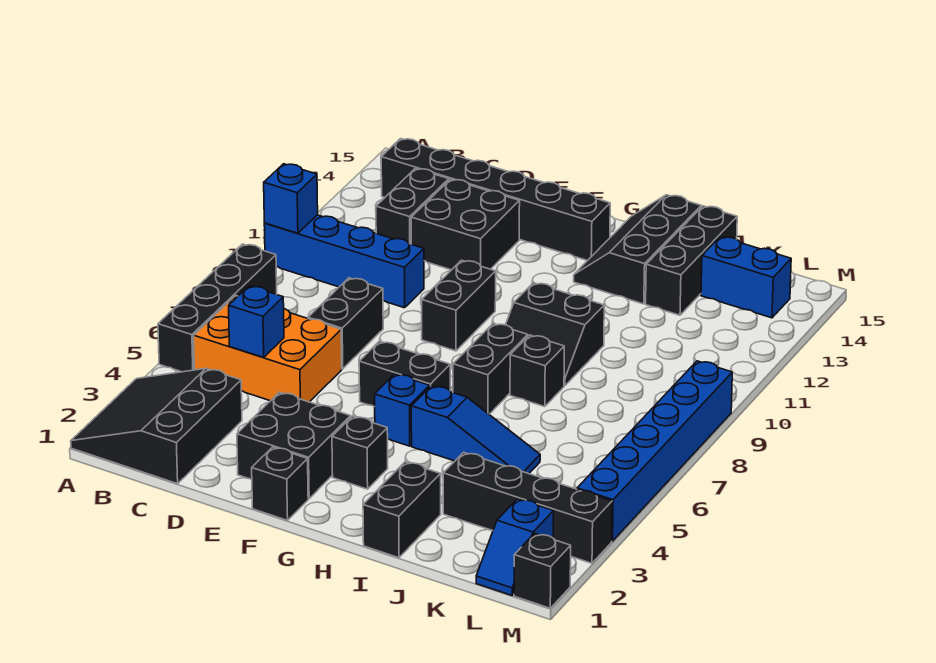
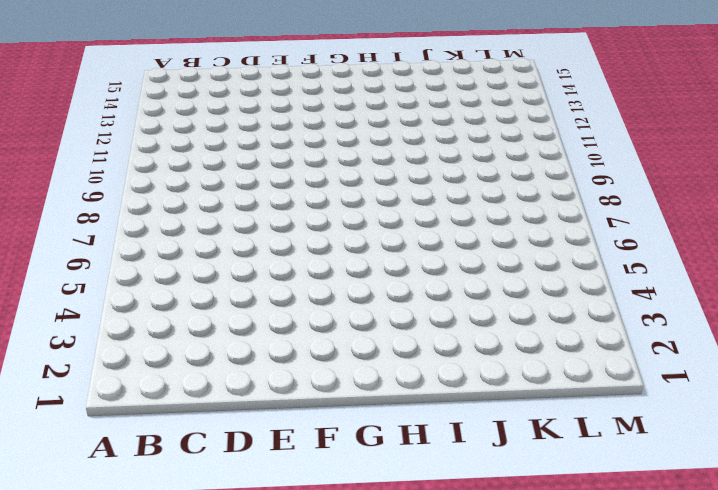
none -> black 3x3 slope [71,369,242,484]
none -> black 1x4 brick [158,244,277,372]
none -> blue 1x4 brick [264,215,424,308]

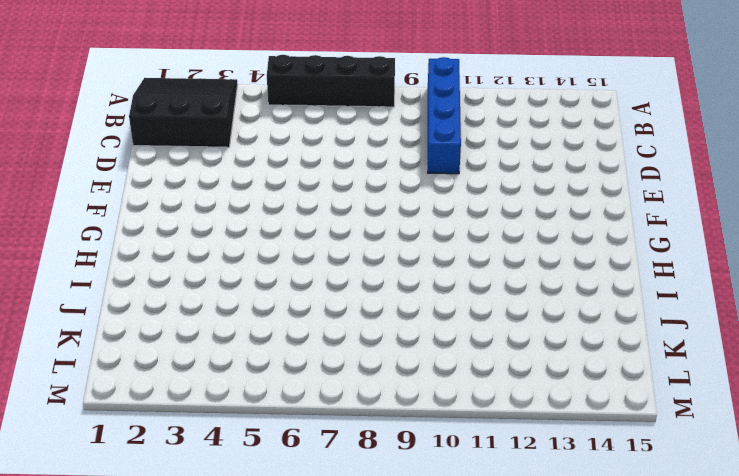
none -> orange 2x3 brick [194,295,342,402]
none -> black 1x6 brick [381,139,610,261]
none -> black 1x2 brick [376,168,449,244]

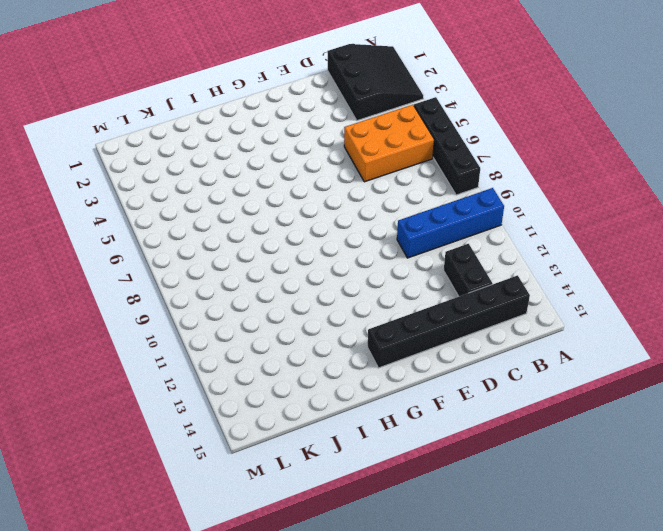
none -> black 1x2 brick [308,278,383,369]
none -> black 2x2 brick [411,179,520,270]
none -> black 2x2 brick [237,392,351,499]

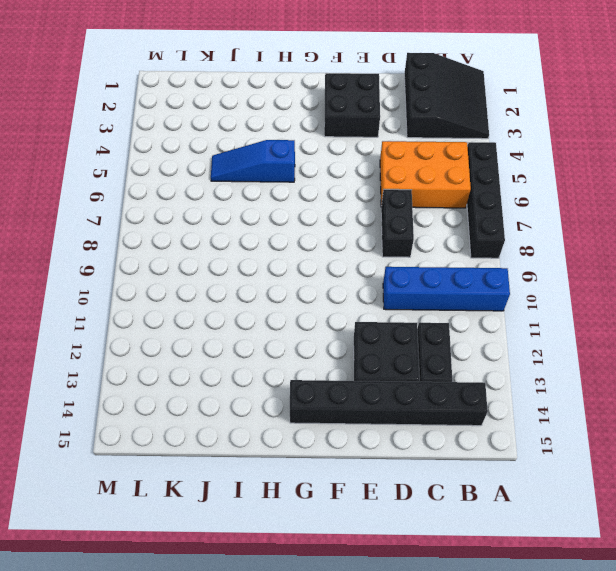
none -> black 1x1 brick [252,447,308,520]
none -> black 1x2 brick [359,341,450,407]
none -> black 1x2 brick [422,260,496,351]

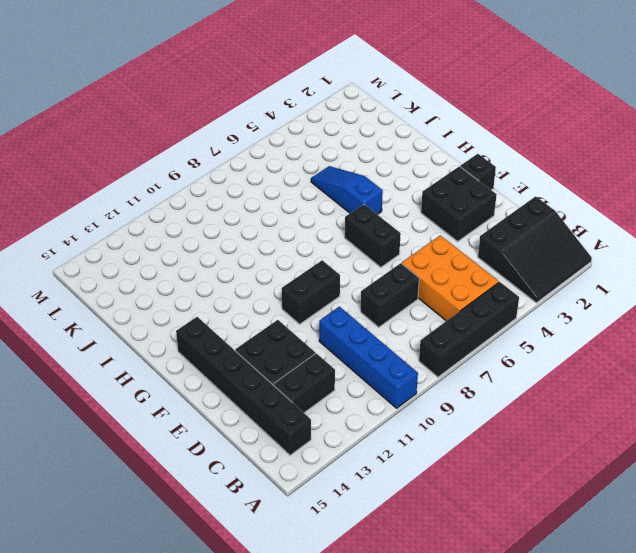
none -> black 1x1 brick [332,416,388,489]
none -> blue 1x1 brick [375,374,430,446]
none -> black 1x2 brick [453,324,528,414]

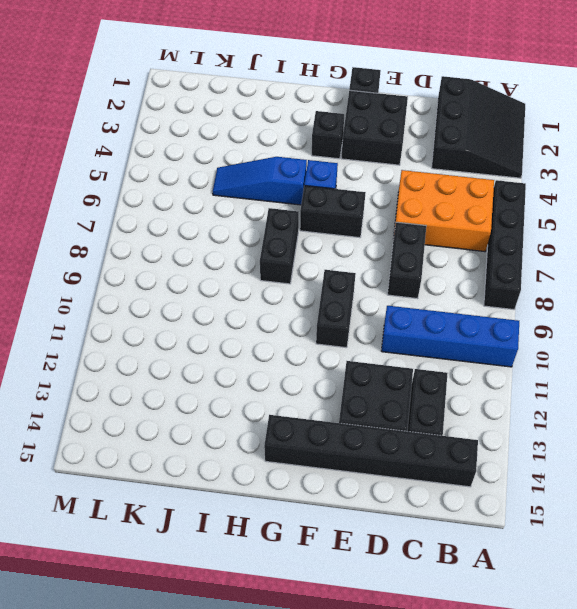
none -> black 2x2 slope [506,283,604,386]
none -> black 2x3 slope [574,195,701,304]
none -> black 1x2 brick [363,462,441,558]

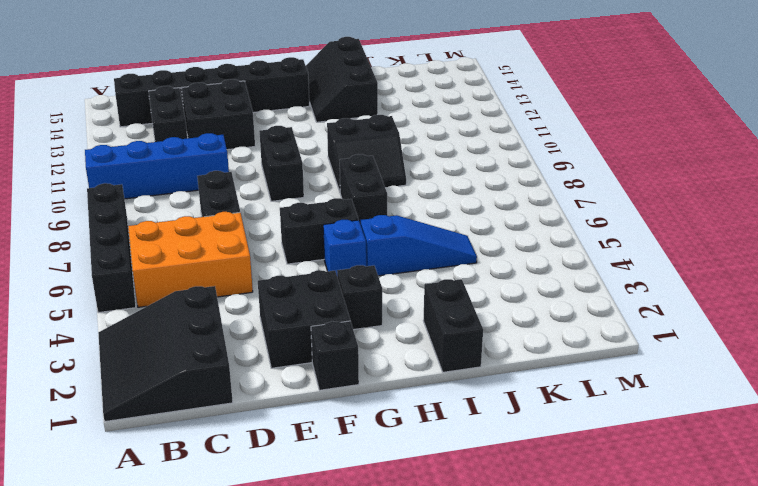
none -> black 1x1 brick [510,335,564,407]
none -> black 1x4 brick [443,452,612,563]
none -> black 1x3 brick [646,206,737,315]

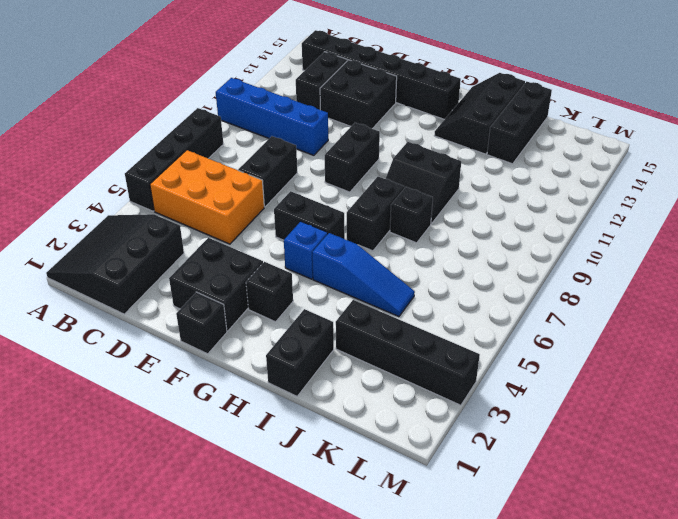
none -> blue 1x2 brick [701,237,791,318]
none -> blue 1x2 slope [476,499,554,595]
none -> black 1x1 brick [514,533,571,608]

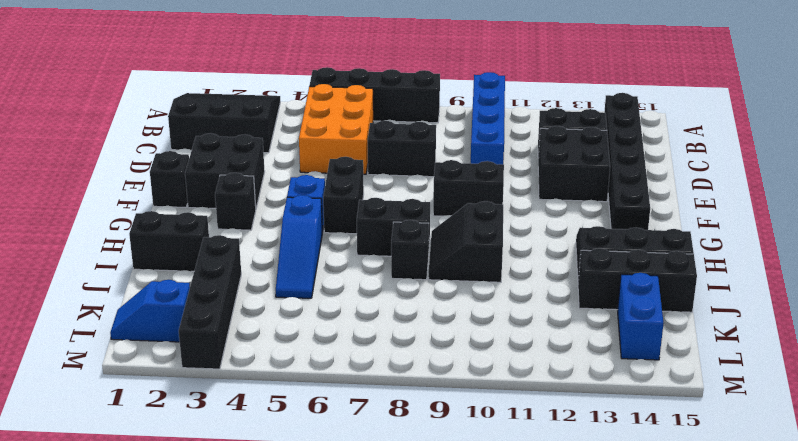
none -> black 1x1 brick [514,533,571,608]
none -> blue 1x6 brick [577,361,732,541]
none -> blue 1x1 brick [264,164,318,233]

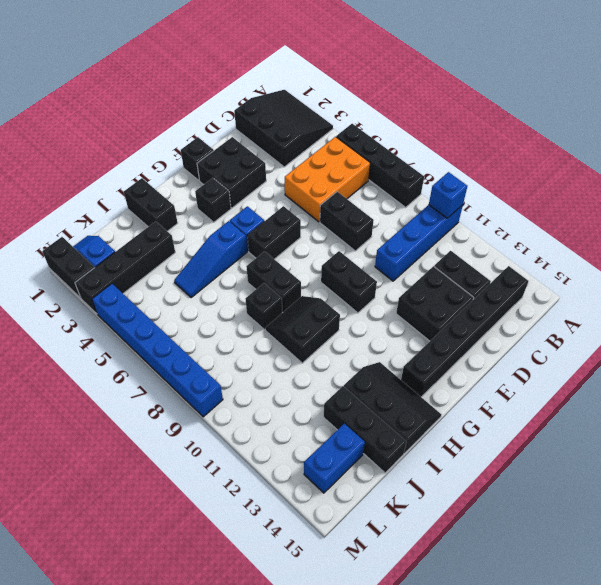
black 1x2 brick [42,237,94,298] -> black 1x1 brick [514,533,571,608]
none -> blue 1x1 brick [229,286,284,358]

